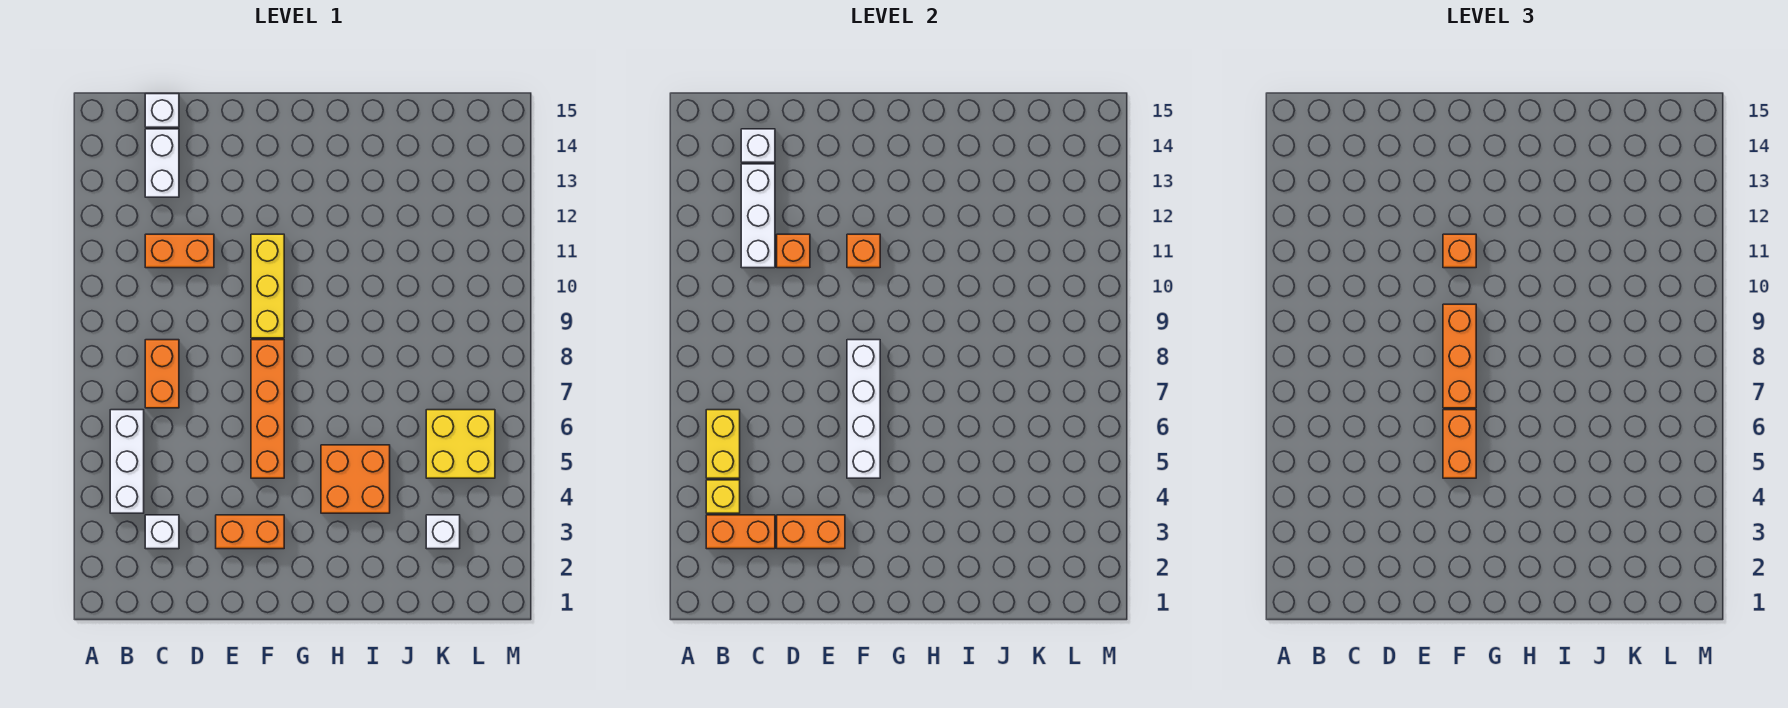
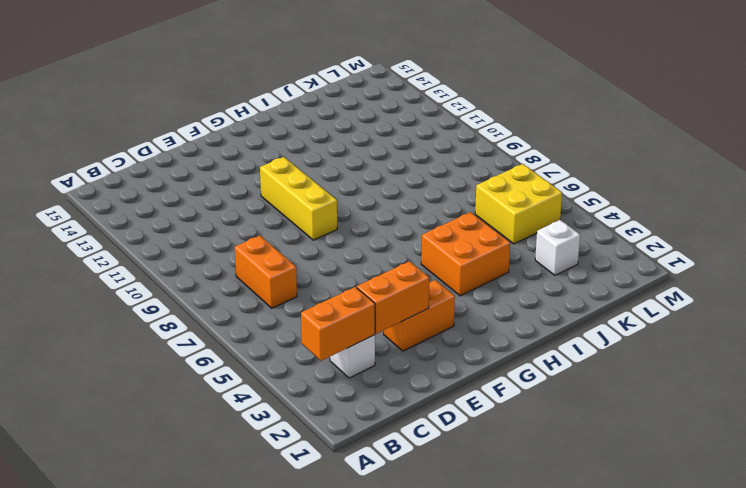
none -> white 1x3 brick [110,410,144,513]
none -> orange 1x2 brick [145,234,214,268]
none -> white 1x2 brick [145,129,179,197]

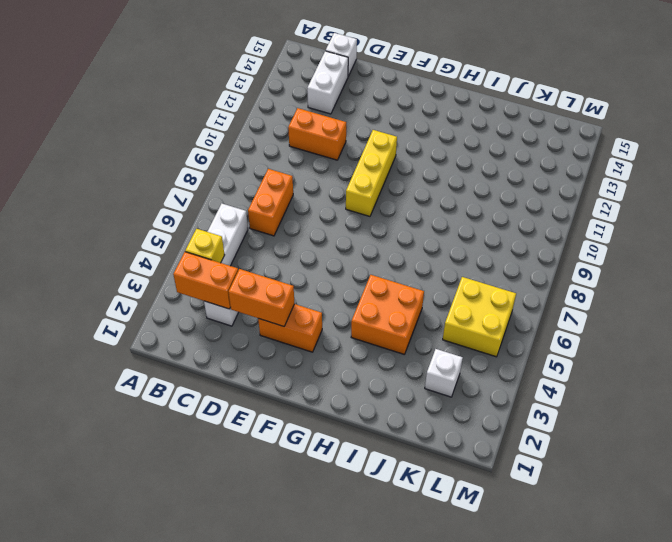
none -> orange 1x4 brick [251,340,284,478]
none -> yellow 1x2 brick [706,410,740,478]
none -> white 1x3 brick [741,164,775,268]

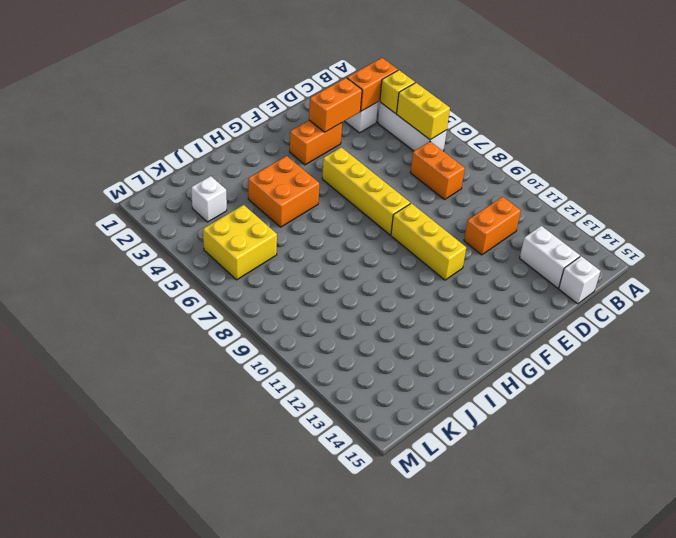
yellow 1x4 brick [322,147,410,235] -> orange 1x4 brick [251,340,284,478]
none -> white 1x3 brick [741,164,775,268]
none -> white 1x1 brick [741,129,775,162]
none -> orange 1x1 brick [777,234,810,268]

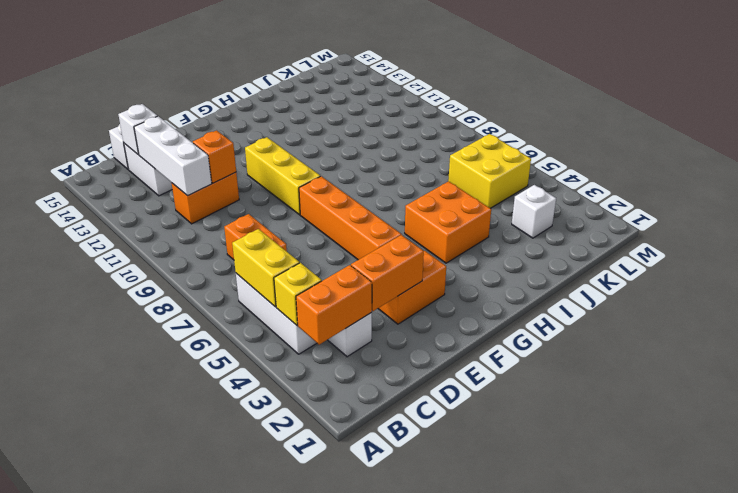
none -> white 1x4 brick [847,340,880,478]
none -> orange 1x1 brick [847,234,880,268]
none -> orange 1x2 brick [1443,410,1476,478]

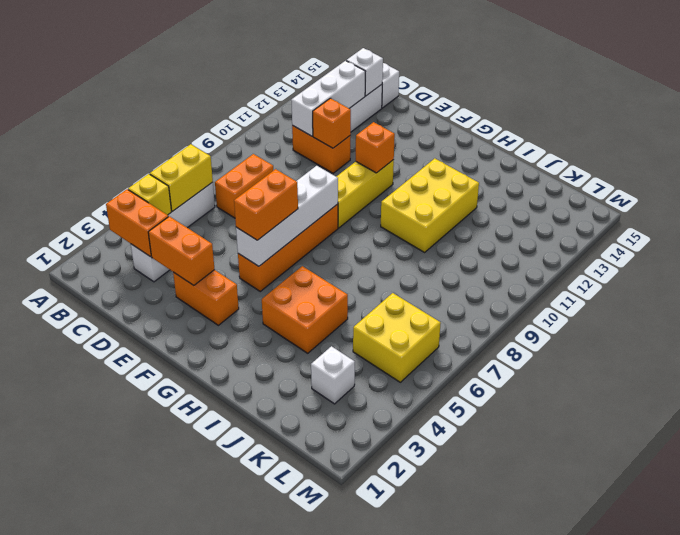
yellow 2x3 brick [381,158,479,252] -> none
none -> orange 1x3 brick [1443,304,1476,408]
none -> orange 1x1 brick [1443,234,1476,268]

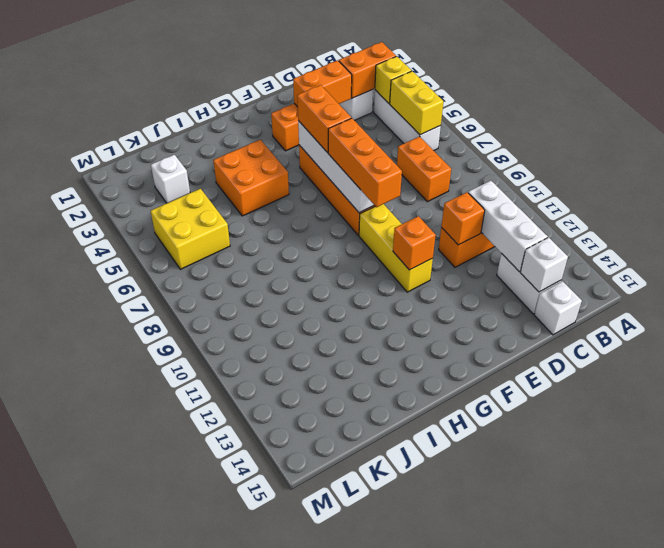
none -> orange 1x1 brick [1443,234,1476,268]

